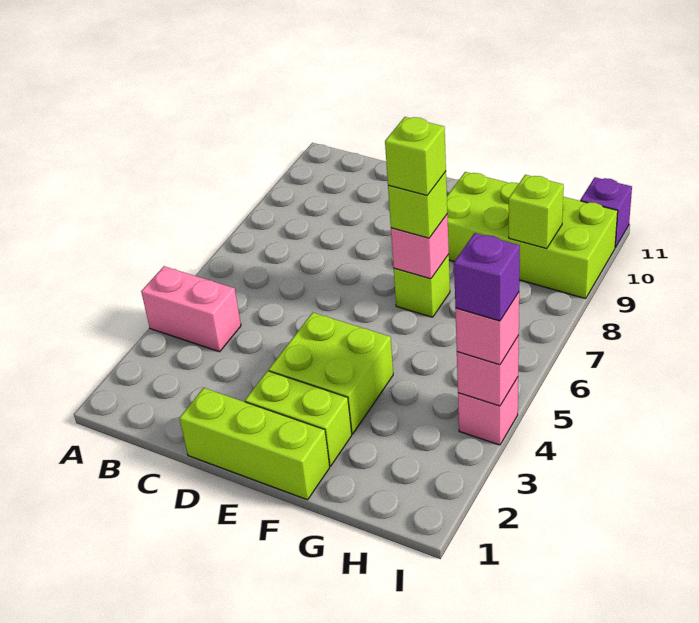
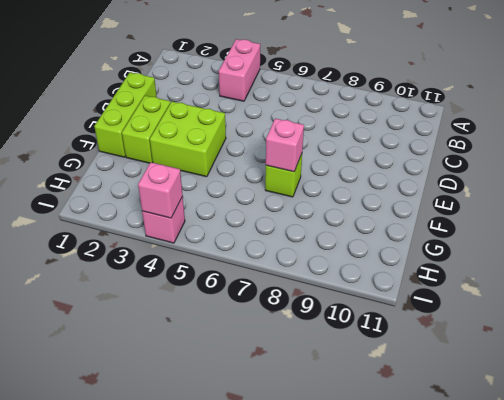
none -> lime 2x4 brick [447,172,618,299]
none -> purple 1x1 brick [580,177,632,247]
none -> lime 1x1 brick [509,175,564,249]

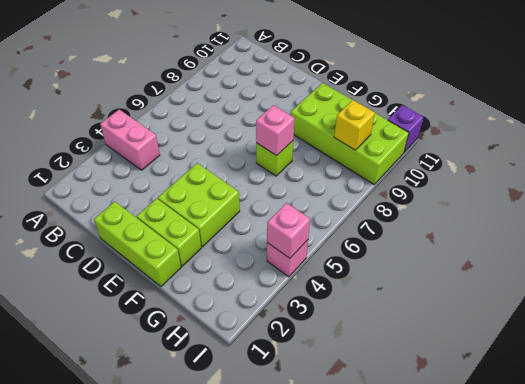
yellow 1x1 brick [334,100,375,150] -> lime 1x1 brick [509,175,564,249]
none -> lime 1x1 brick [388,172,447,238]
none -> pink 1x1 brick [455,292,519,365]
none -> lime 1x1 brick [385,117,446,195]

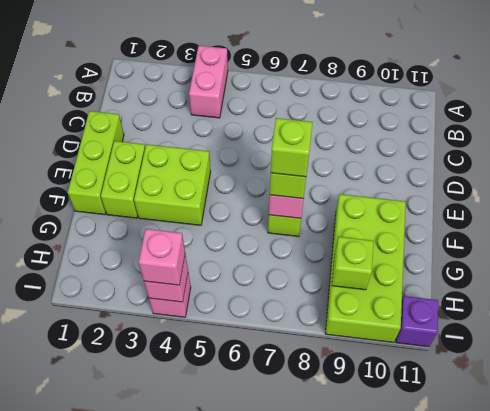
none -> purple 1x1 brick [454,233,520,321]

